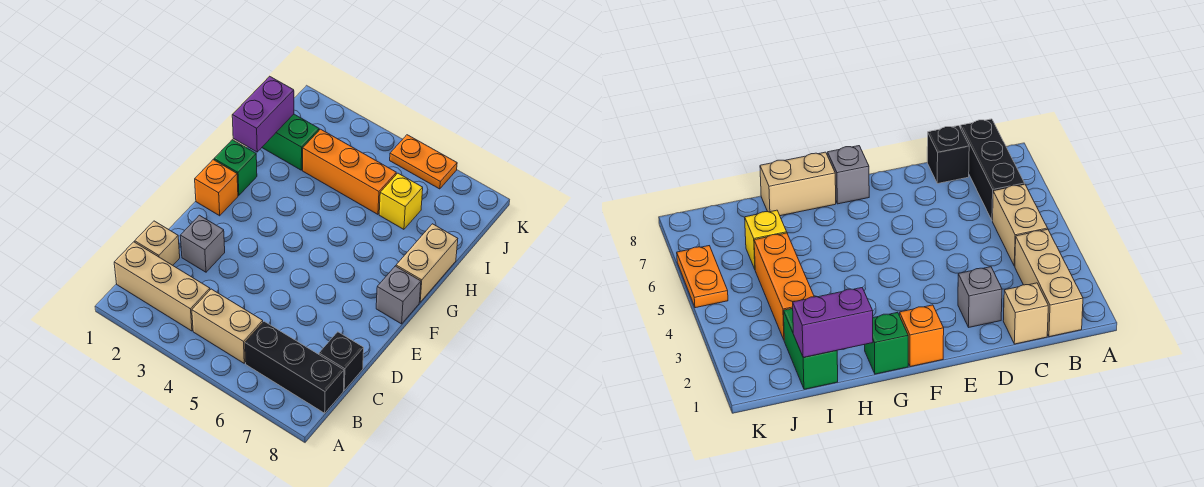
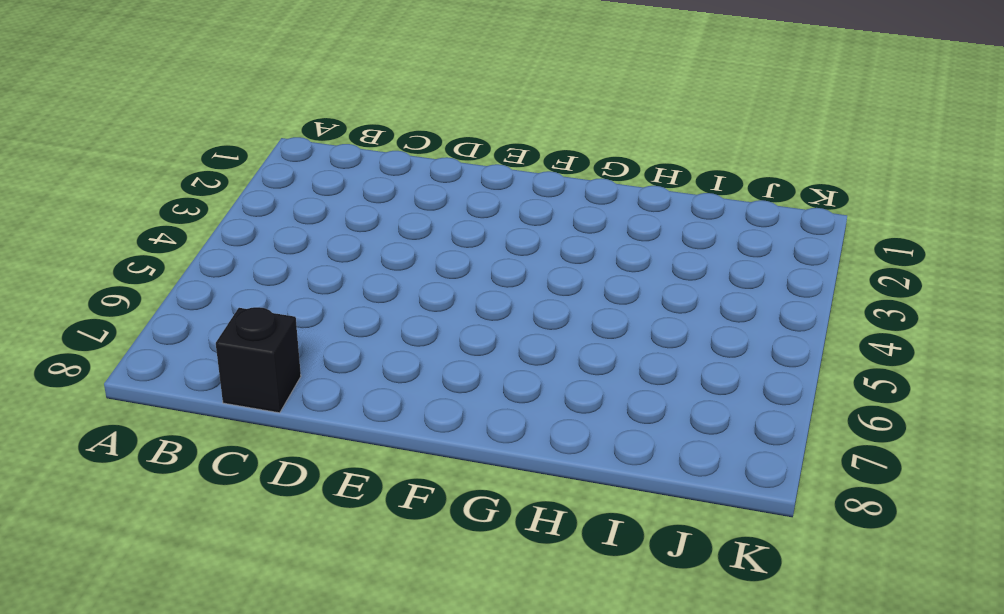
none -> tan 1x3 brick [114,242,210,331]
none -> tan 1x2 brick [192,289,263,363]
none -> black 1x3 brick [245,321,344,413]

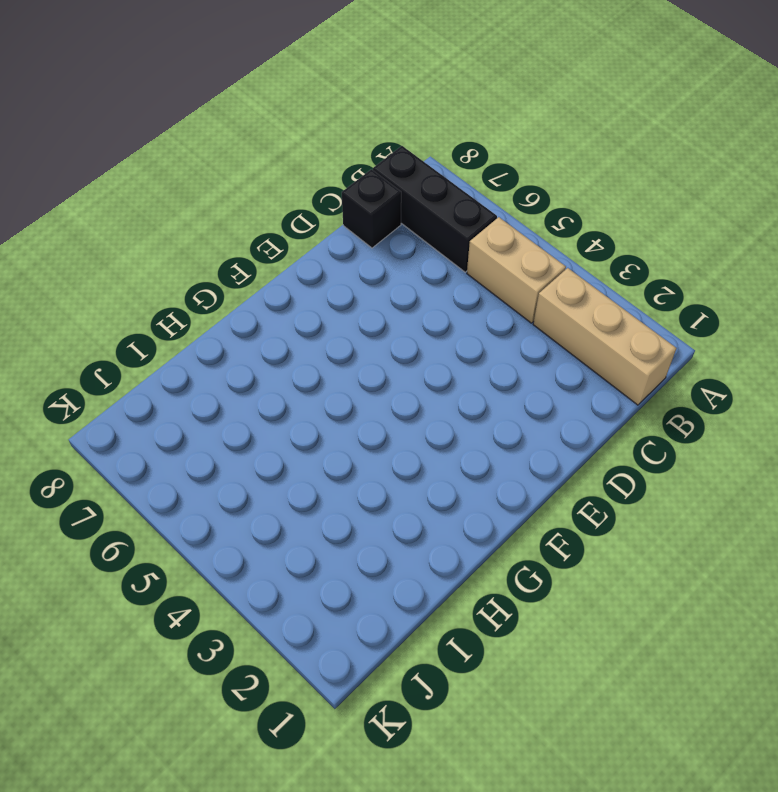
none -> tan 1x1 brick [135,221,180,265]
none -> grey 1x1 brick [180,215,225,272]
none -> orange 1x1 brick [195,160,238,216]

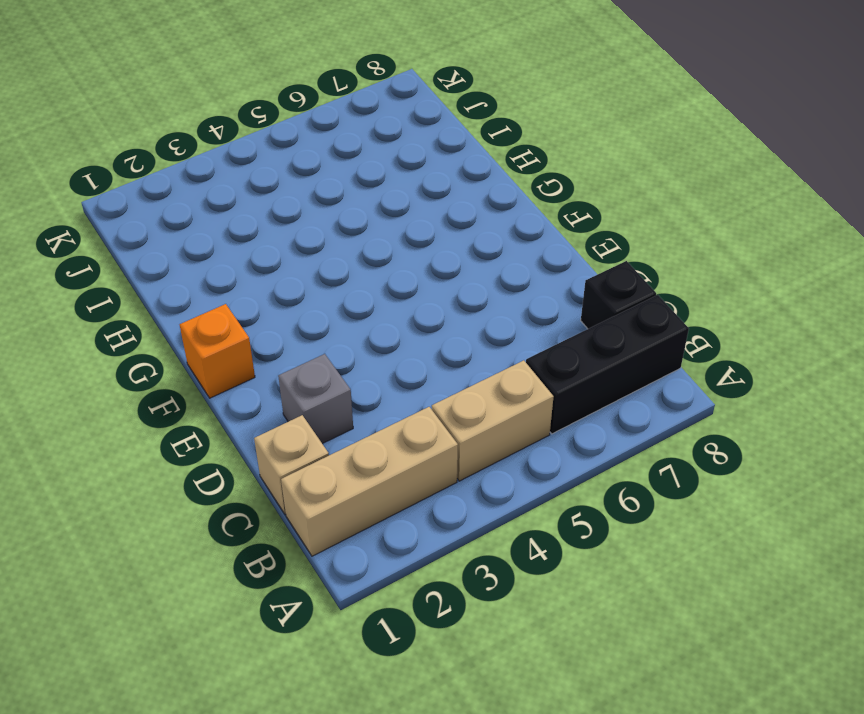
none -> grey 1x1 brick [376,266,421,324]
none -> green 1x1 brick [214,140,257,195]
none -> tan 1x2 brick [396,224,458,302]

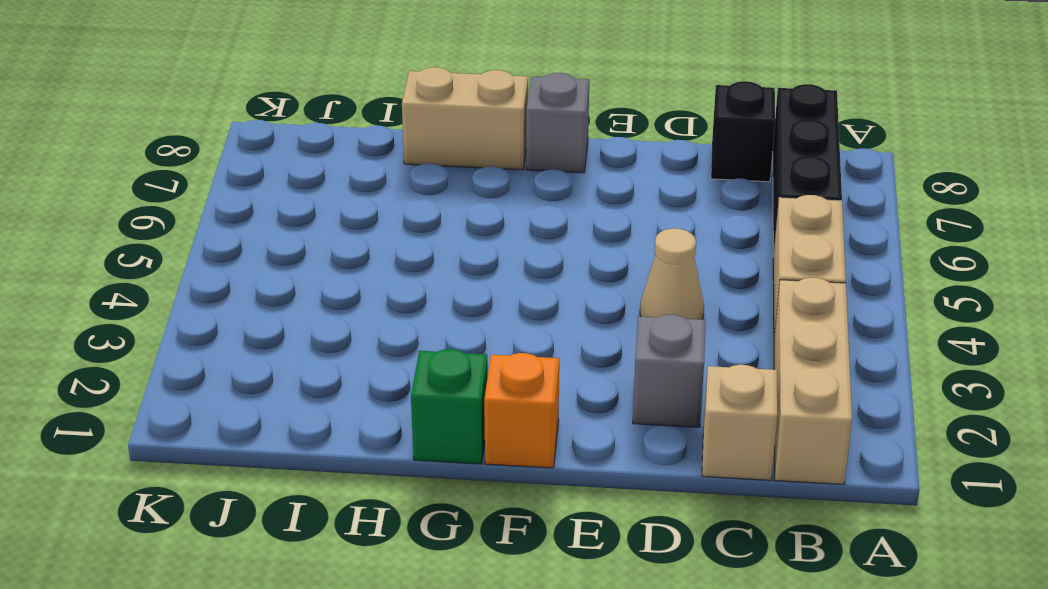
tan 1x1 cone [640,228,704,320] -> none
none -> green 1x2 brick [262,114,319,170]
none -> orange 1x3 brick [303,129,396,214]
none -> yellow 1x1 brick [379,173,423,229]

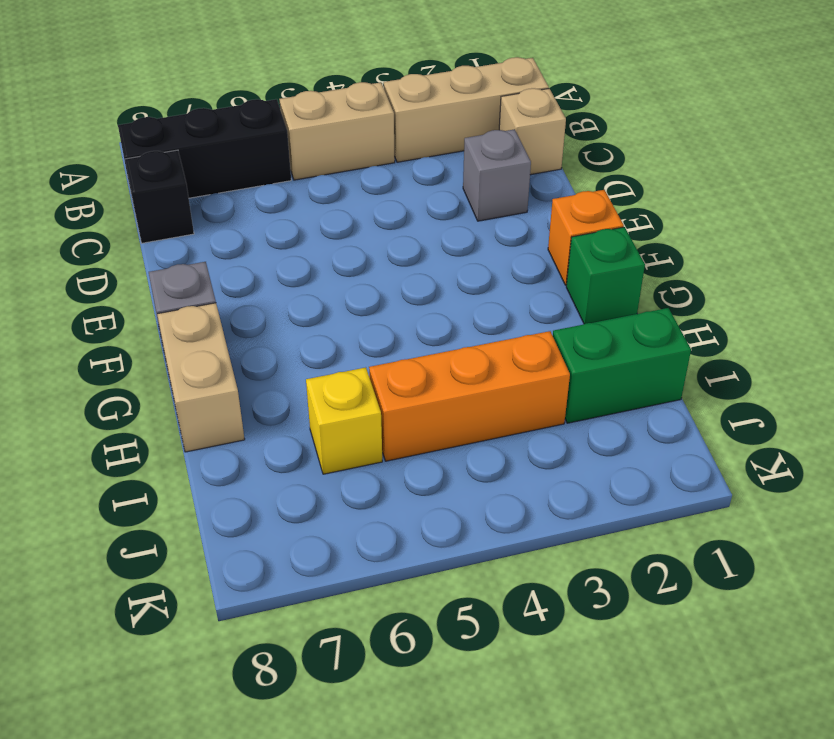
none -> orange 1x2 plate [390,135,457,189]
none -> purple 1x2 brick [232,76,294,152]

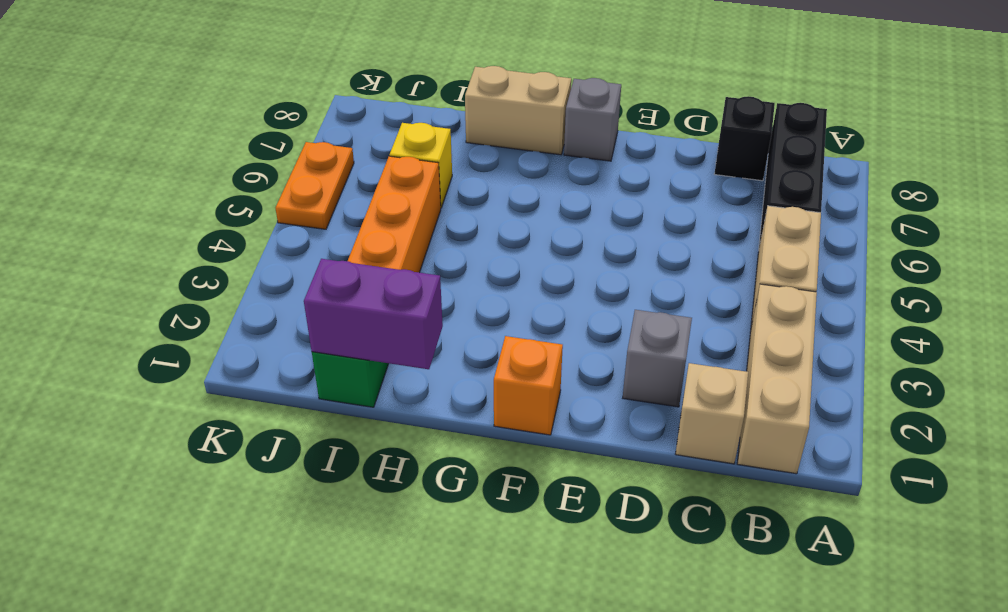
none -> green 1x1 brick [214,140,257,195]

